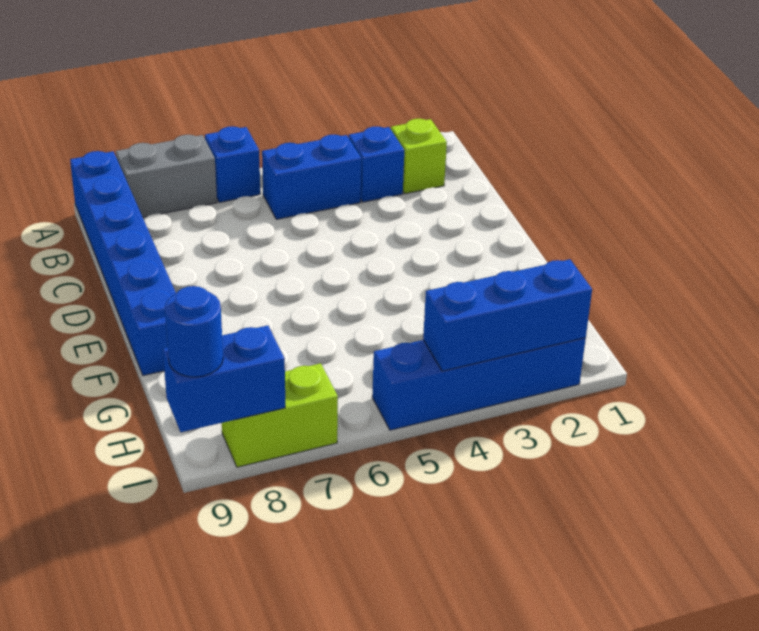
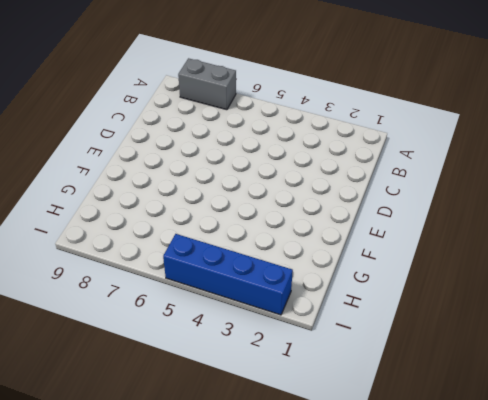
none -> blue 1x1 brick [205,126,260,202]
none -> blue 1x6 brick [70,151,176,375]

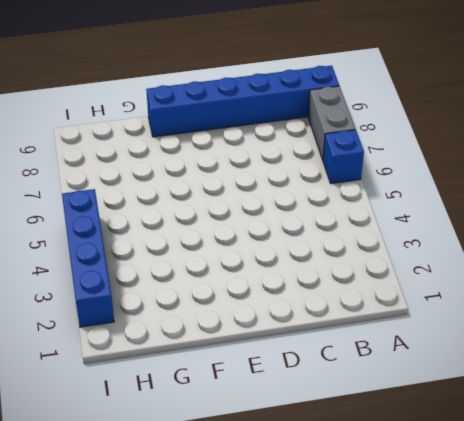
none -> lime 1x1 brick [391,119,447,194]
none -> blue 1x1 brick [349,127,404,202]

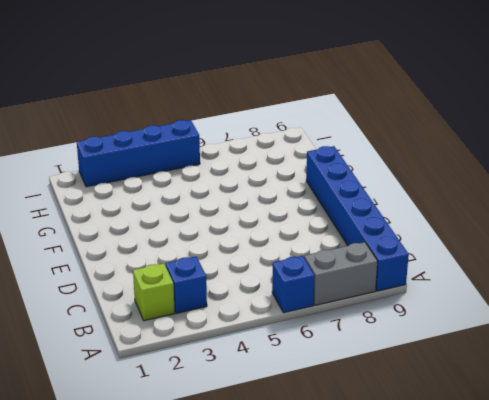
none -> blue 1x2 brick [262,135,361,219]
none -> lime 1x2 brick [222,363,338,467]

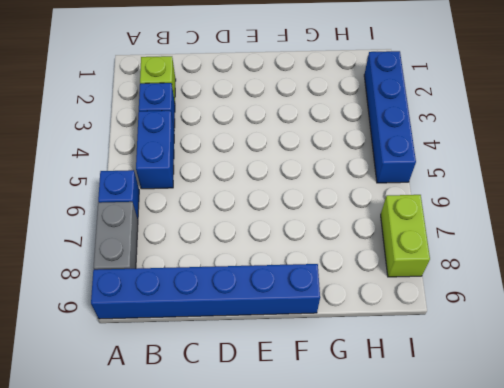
none -> blue 1x3 brick [423,259,592,371]
none -> blue 1x2 brick [163,325,285,432]

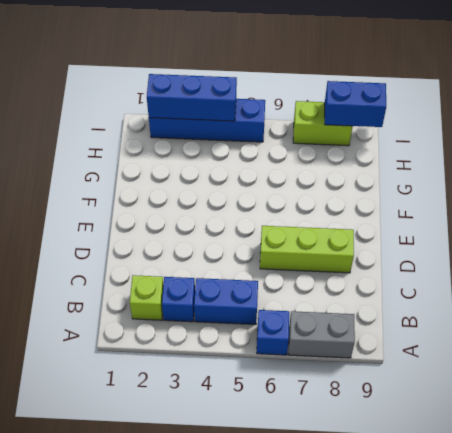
lime 1x3 brick [260,226,354,273] -> none
none -> blue 1x6 brick [70,151,176,375]
none -> blue 1x1 round brick [165,286,223,377]

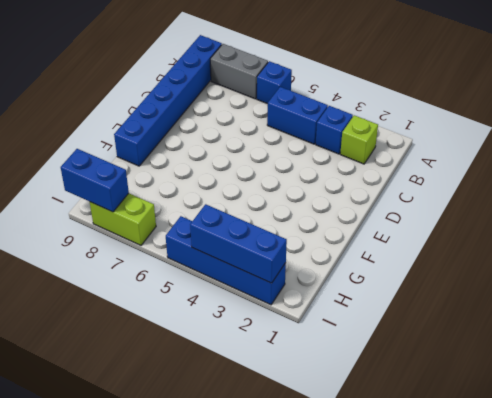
none -> blue 1x1 round brick [165,286,223,377]

